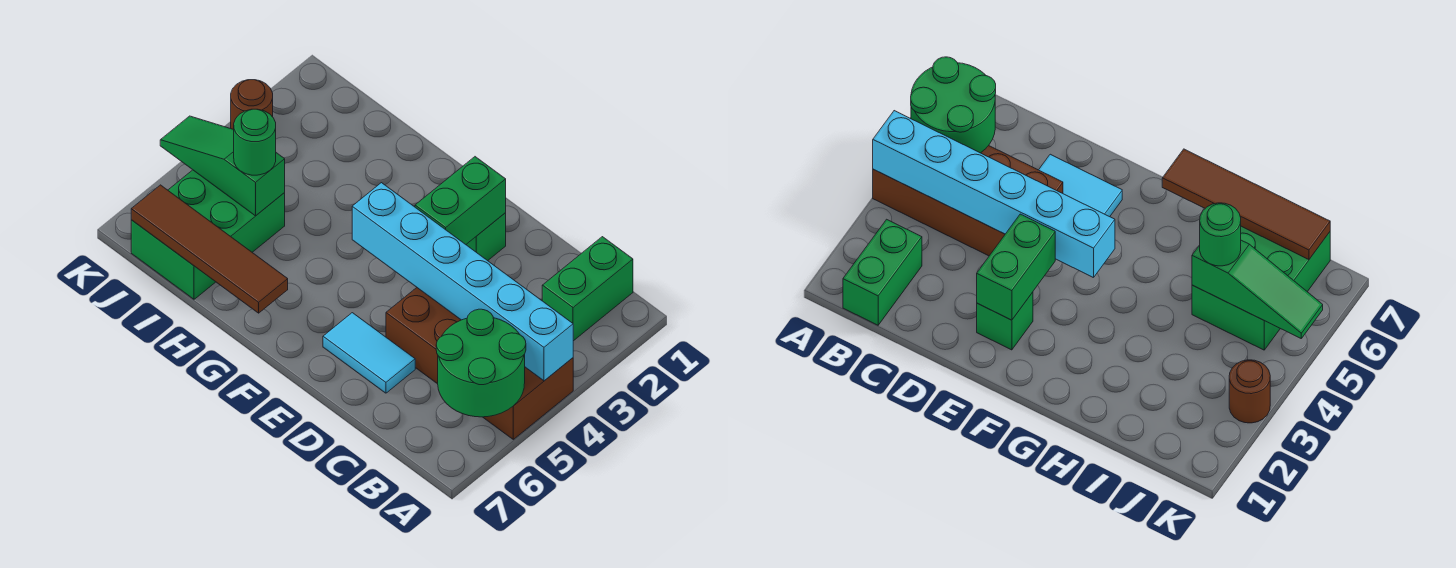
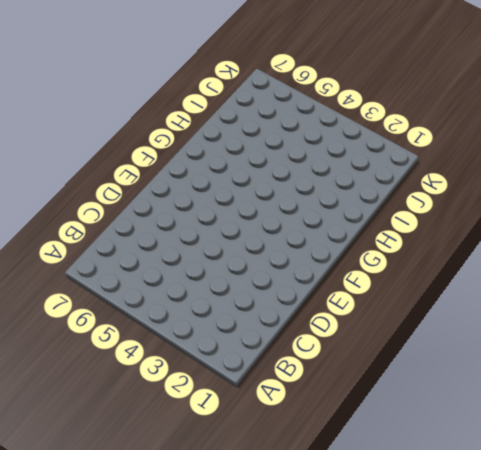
none -> brown 2x4 brick [386,288,573,439]
none -> green 1x2 brick [542,237,633,341]
none -> cyan 1x2 tile [323,313,415,393]

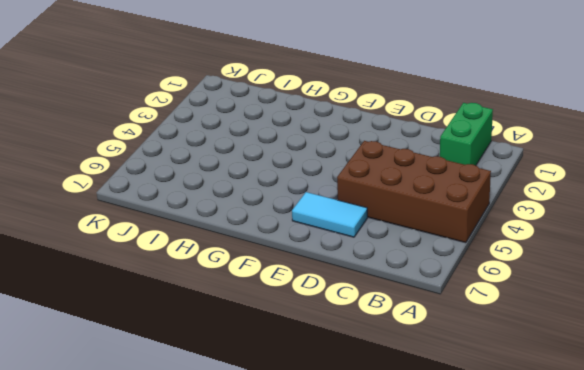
none -> green 1x1 brick [466,213,506,261]
none -> green 2x3 brick [131,170,285,299]
none -> brown 1x1 round brick [231,80,273,130]

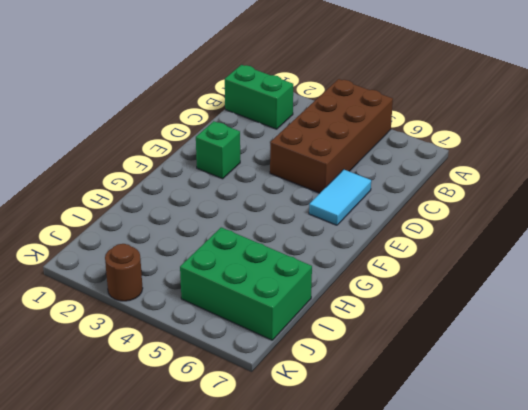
none -> cyan 1x6 brick [352,183,573,381]
none -> green 2x2 round brick [436,309,526,417]
none -> green 1x2 brick [415,157,506,244]

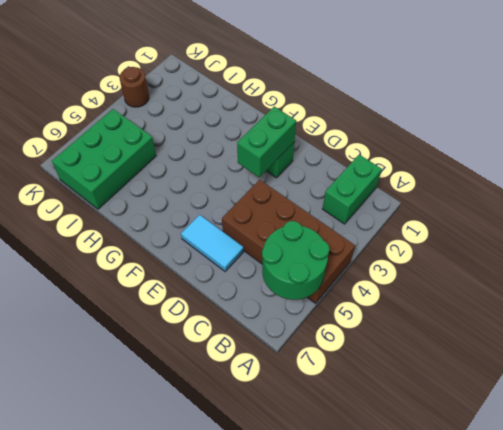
none -> cyan 1x6 brick [352,183,573,381]
none -> brown 1x4 tile [131,185,288,313]
none -> green 1x3 slope [160,116,285,216]

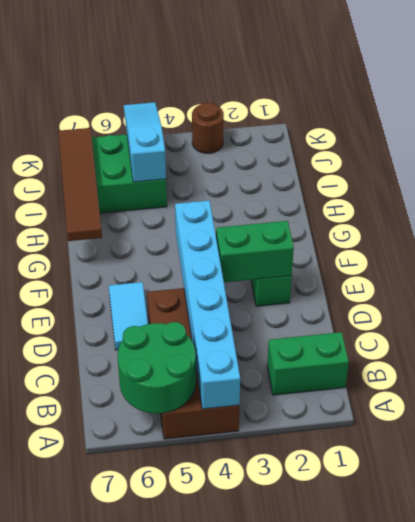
cyan 1x3 slope [124,102,166,182] -> green 1x3 slope [160,116,285,216]
none -> green 1x1 round brick [234,109,276,175]

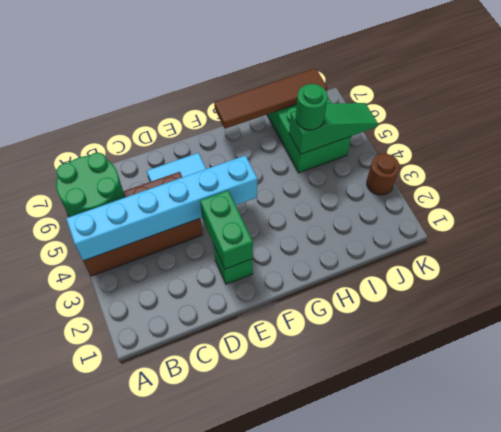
none -> green 1x2 brick [542,237,633,341]

